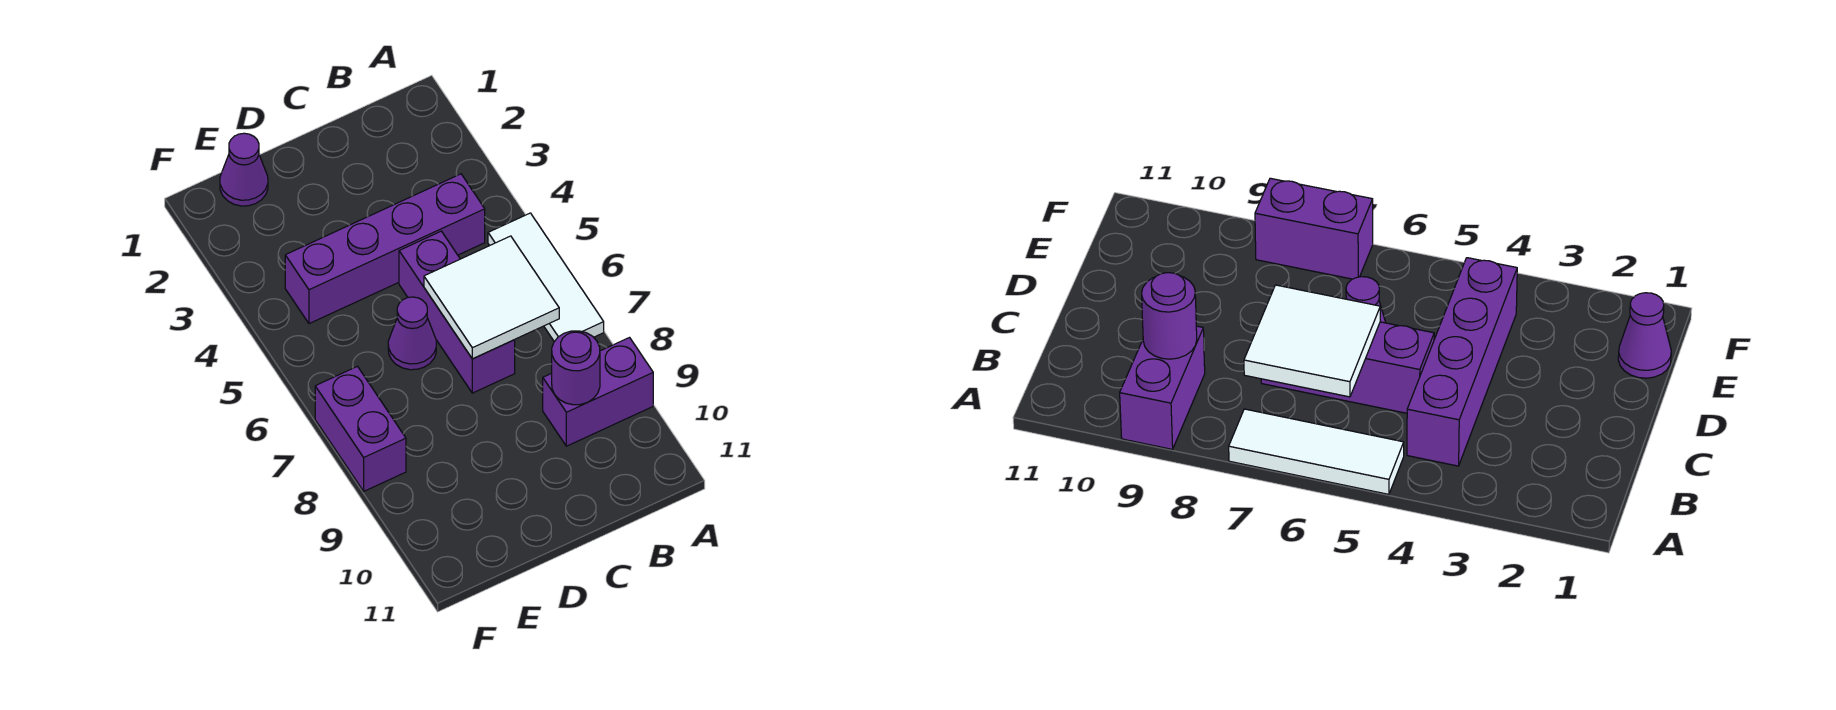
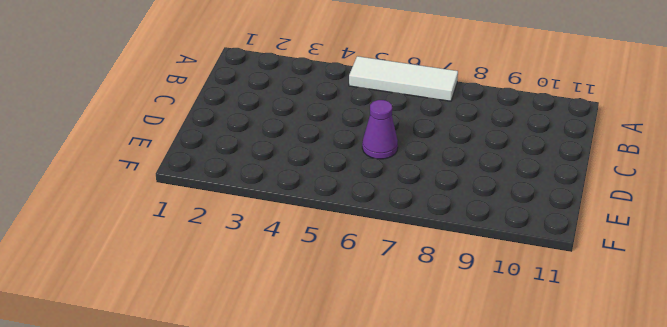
none -> purple 1x2 brick [543,338,653,446]
none -> purple 1x4 brick [285,174,485,324]

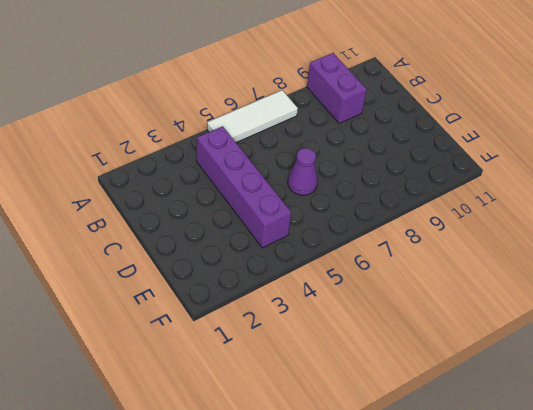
none -> purple 1x3 brick [399,231,515,393]
none -> purple 1x1 cone [220,133,268,206]

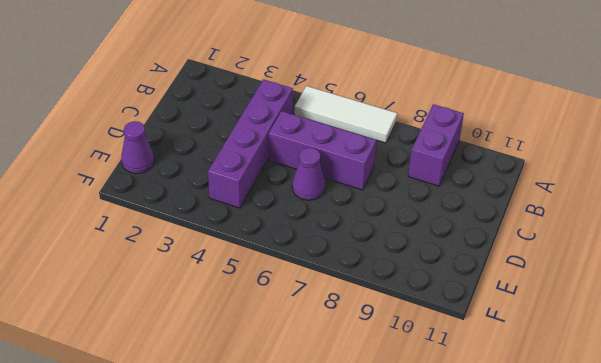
none -> purple 1x2 brick [315,366,406,491]
none -> white 2x2 tile [424,236,559,359]

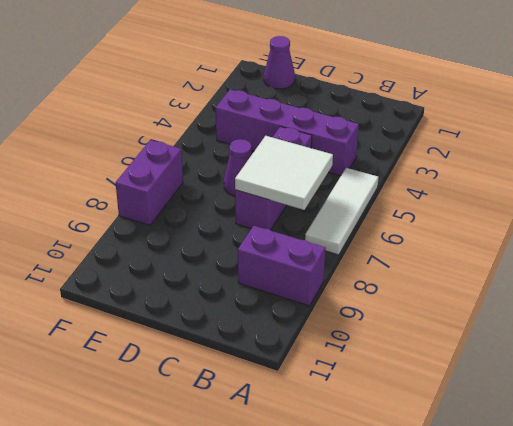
none -> purple 1x1 round brick [552,331,600,405]

